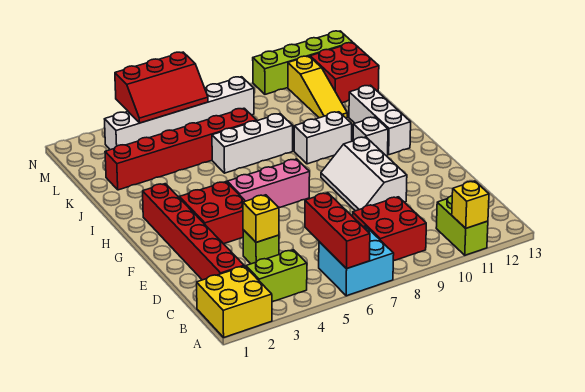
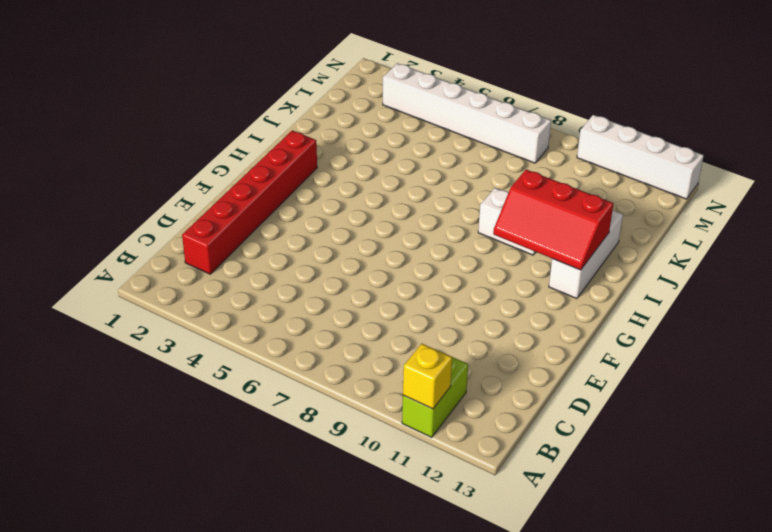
red 2x3 slope [493,169,613,270] -> red 2x3 slope moved to [115,52,208,123]
white 1x4 brick [577,115,704,199] -> lime 1x4 brick [253,31,353,94]
none -> yellow 2x2 brick [197,266,272,337]
none -> cyan 2x2 brick [319,226,394,296]
none -> lime 1x2 brick [246,250,307,302]

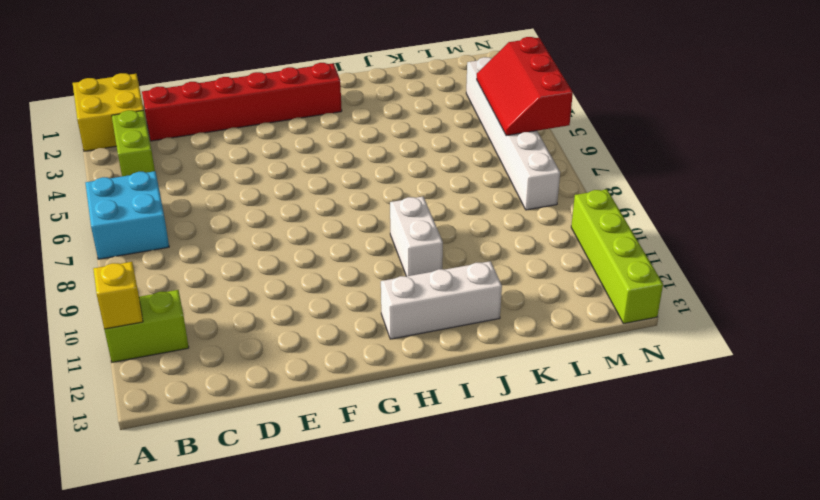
none -> red 2x2 brick [353,197,426,261]
none -> lime 1x1 brick [243,230,279,264]
none -> white 2x3 slope [321,137,407,211]

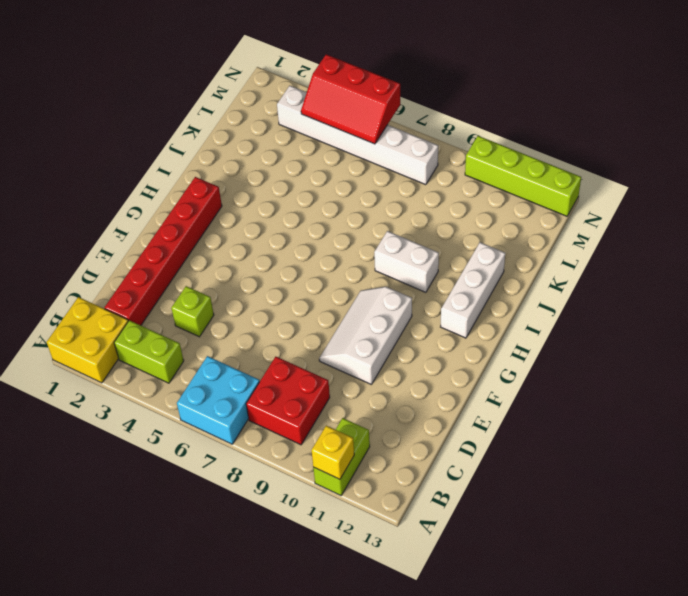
none -> red 2x2 brick [179,182,245,244]
none -> pink 1x3 brick [227,159,310,207]
none -> white 1x1 brick [353,117,388,156]

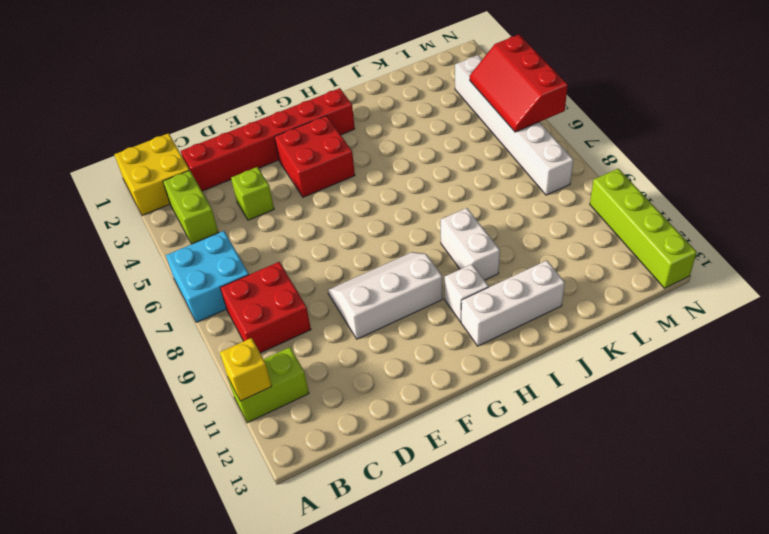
none -> pink 1x3 brick [227,159,310,207]
none -> white 1x3 brick [212,114,293,173]
none -> red 1x6 brick [105,108,257,190]

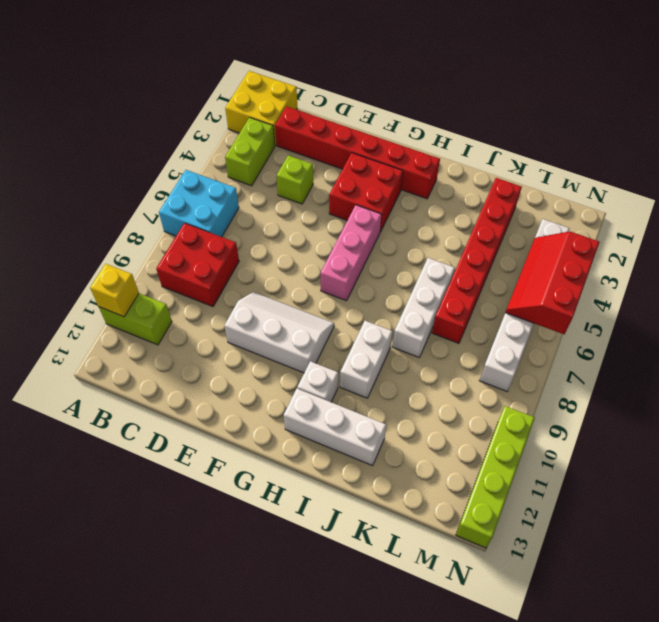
none -> yellow 1x3 slope [288,56,347,118]
none -> red 2x2 brick [310,43,379,103]
none -> red 1x3 brick [305,193,370,269]

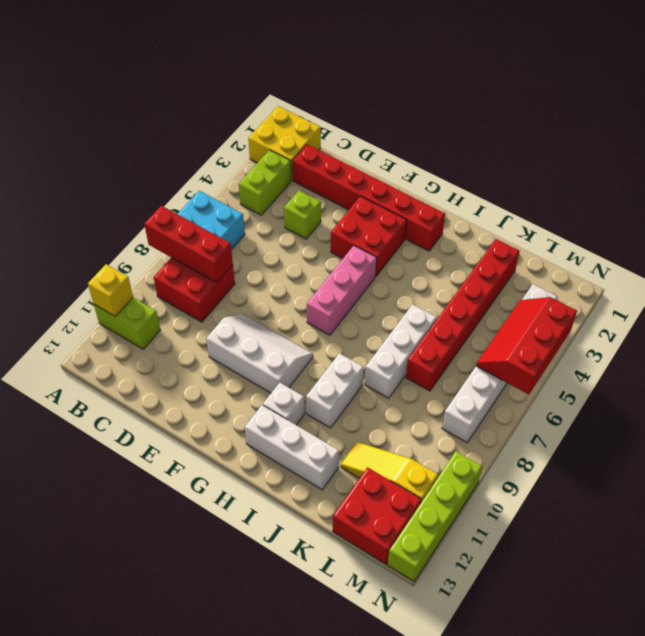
red 1x3 brick [144,206,233,283] -> red 1x3 brick moved to [305,193,370,269]
none -> yellow 1x1 brick [243,195,279,242]

